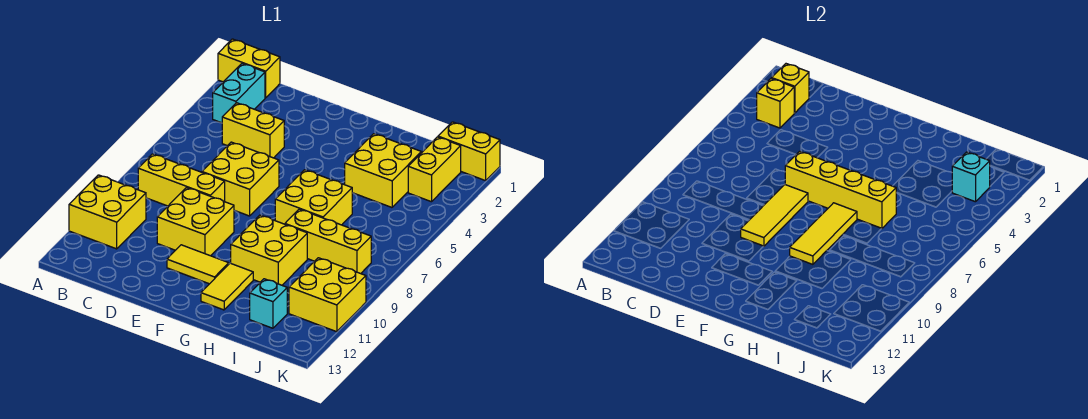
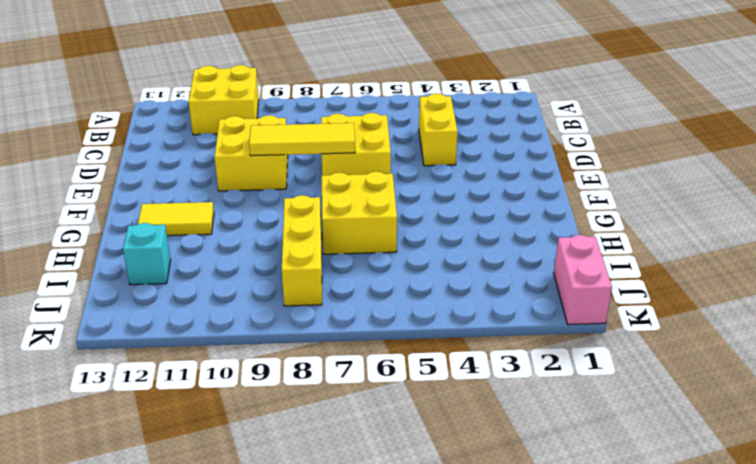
pink 1x2 brick [554,235,612,325] -> yellow 1x2 brick [438,122,500,181]
none -> yellow 1x2 brick [218,39,280,98]
none -> cyan 1x2 brick [213,64,265,123]
none -> yellow 1x3 brick [138,154,225,206]

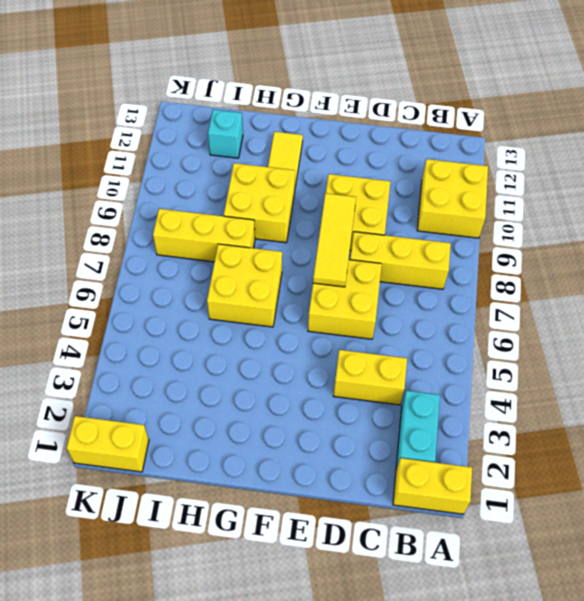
none -> yellow 1x2 tile [167,245,229,284]
none -> yellow 2x2 brick [345,134,421,207]
none -> yellow 1x2 brick [408,137,461,202]

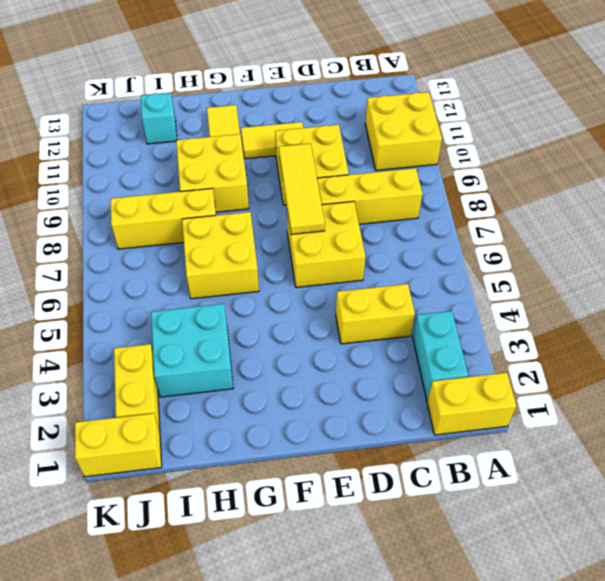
cyan 2x2 brick [151,304,233,397] -> yellow 2x2 brick [345,134,421,207]
none -> yellow 2x2 brick [289,258,366,332]
none -> yellow 1x1 brick [772,64,809,113]
none -> yellow 1x1 brick [757,78,794,128]

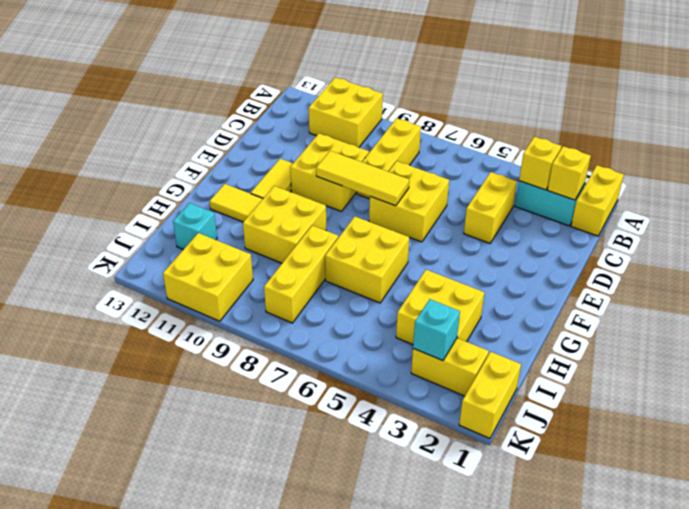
none -> yellow 1x4 brick [785,151,896,229]
none -> yellow 1x3 tile [790,203,857,264]

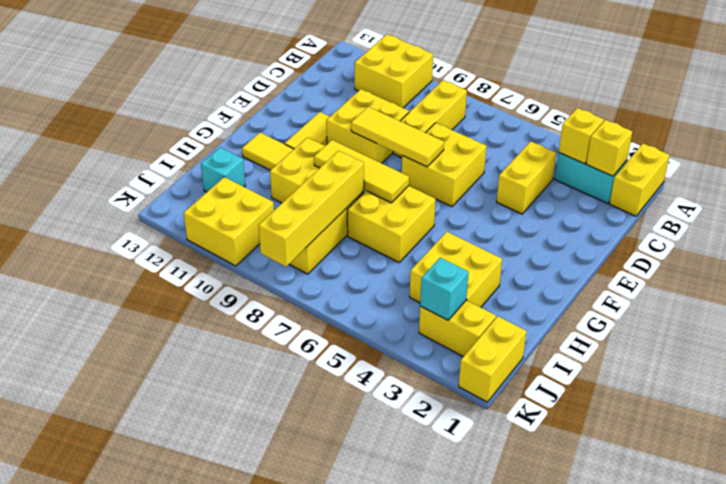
yellow 1x4 brick [259,151,364,267] -> yellow 1x4 brick moved to [785,151,896,229]

